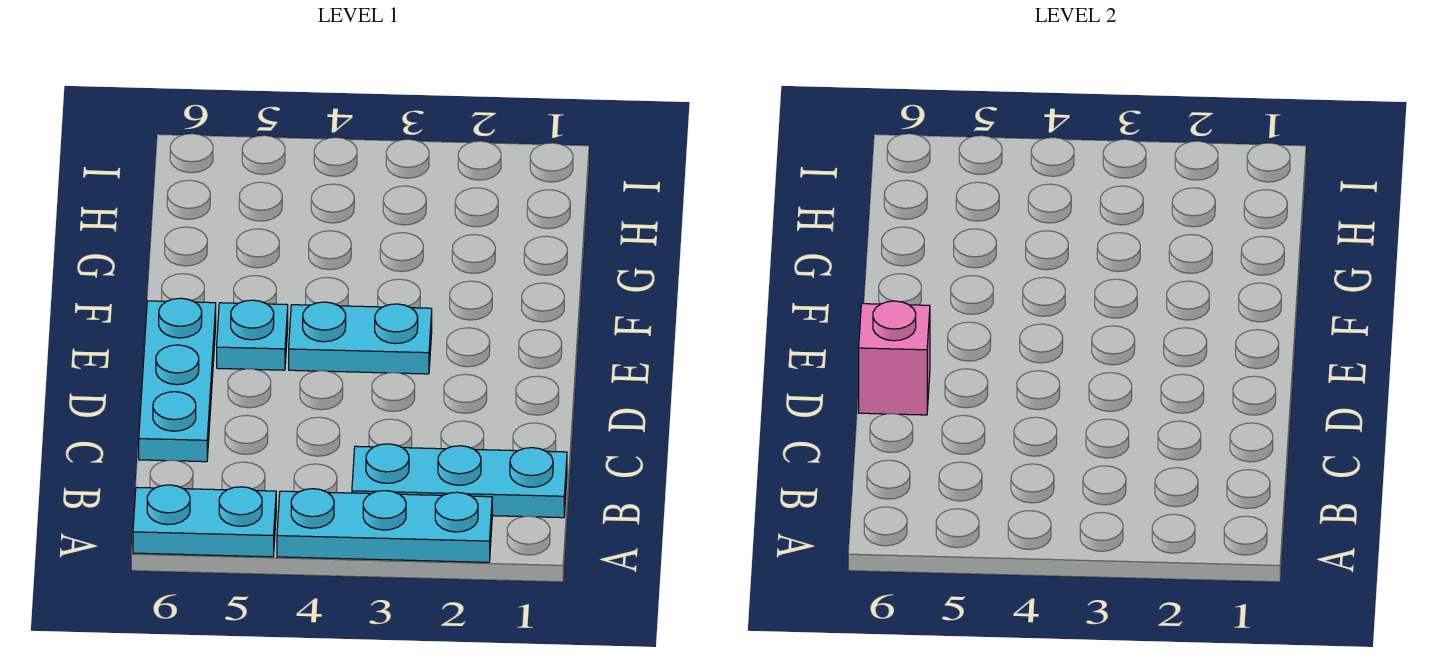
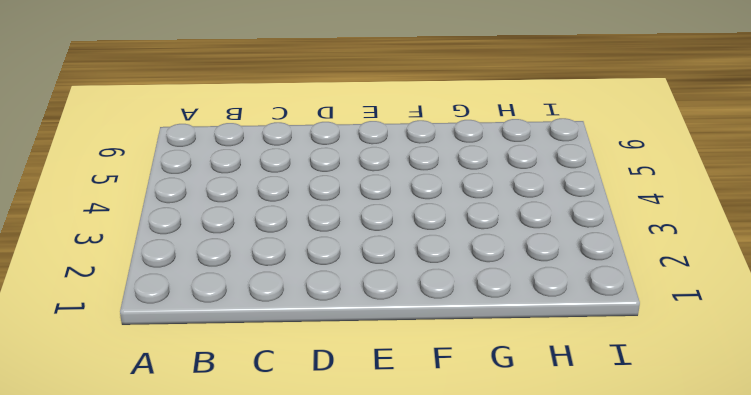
none -> cyan 1x3 plate [277,489,492,562]
none -> cyan 1x2 plate [133,485,276,557]

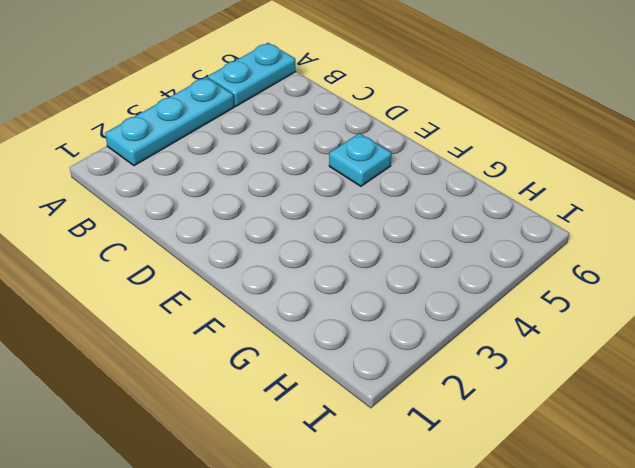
none -> cyan 1x3 plate [352,444,567,518]
none -> cyan 1x3 plate [139,298,216,462]

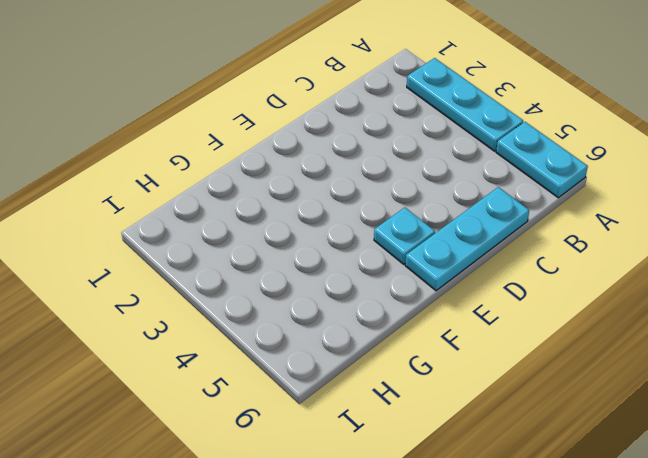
none -> cyan 1x3 plate [352,444,567,518]
none -> cyan 1x2 plate [289,302,432,374]

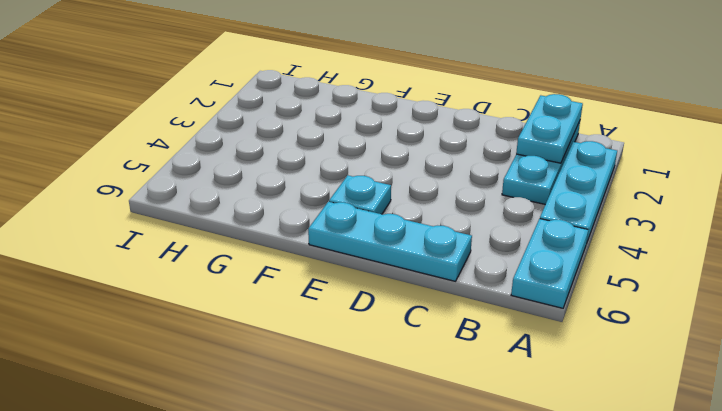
cyan 1x2 plate [516,94,583,163] -> cyan 1x2 plate moved to [289,302,432,374]
none -> pink 1x1 brick [859,301,930,415]

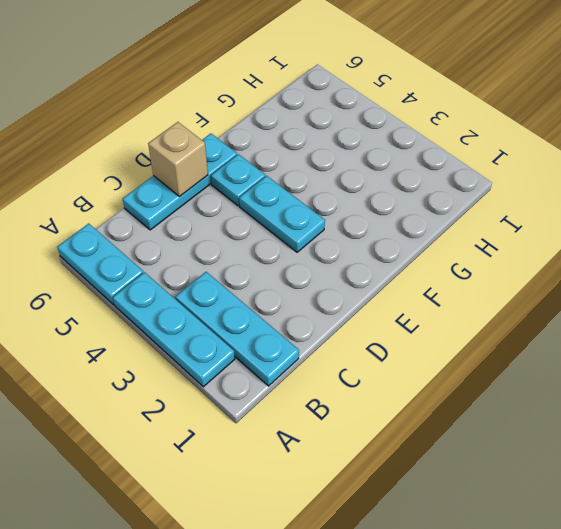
tan 1x1 brick [148,122,208,196] -> pink 1x1 brick [859,301,930,415]

